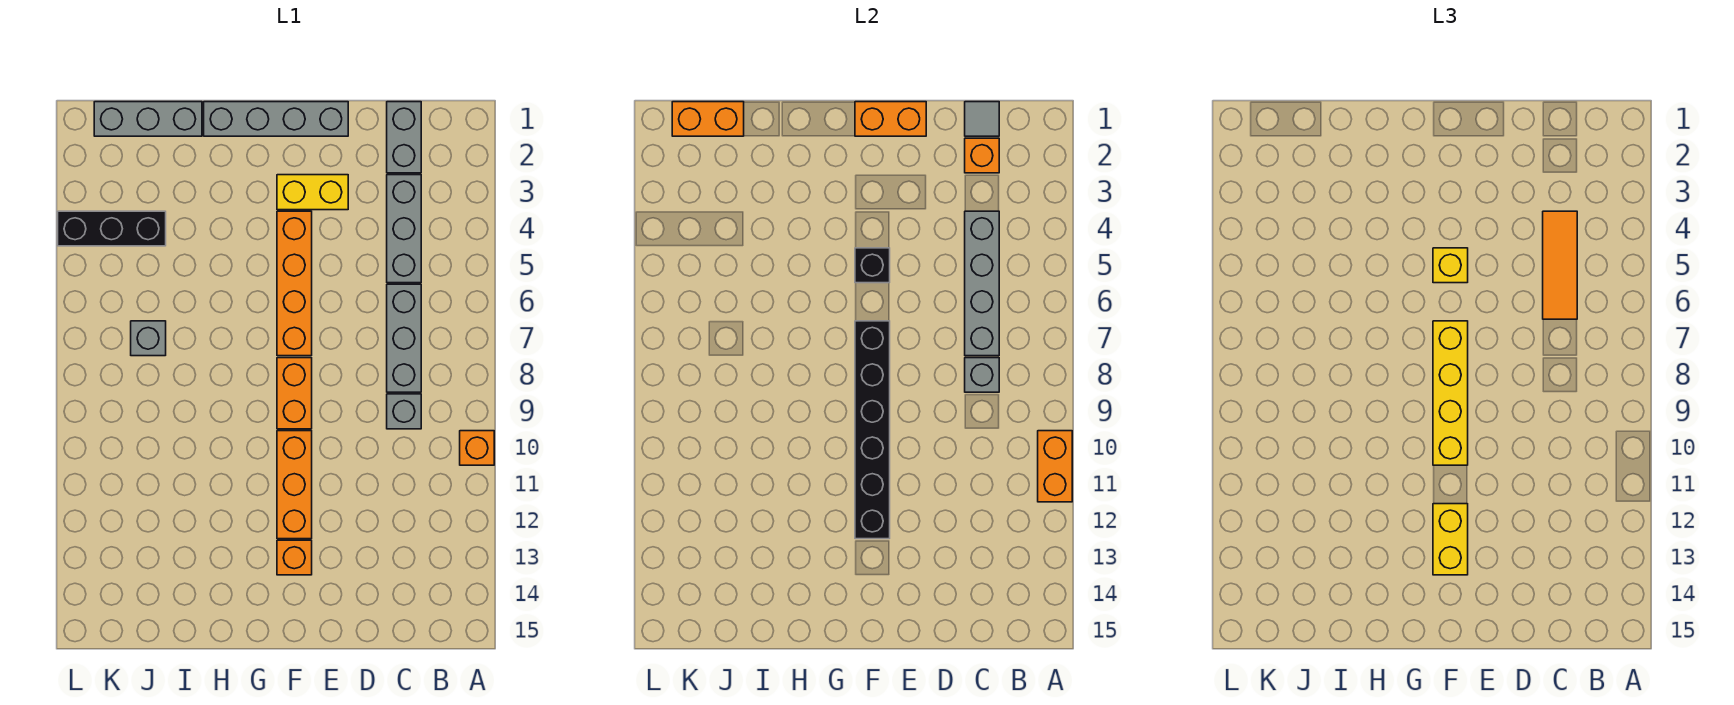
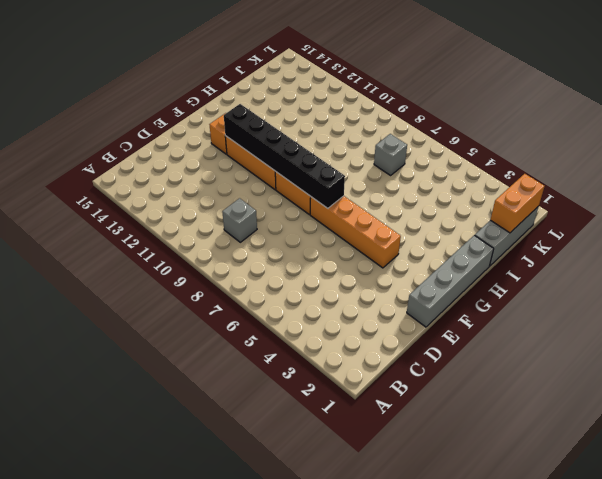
none -> orange 1x1 brick [460,431,494,465]
none -> grey 1x2 brick [387,102,421,173]
none -> grey 1x3 brick [387,175,421,283]

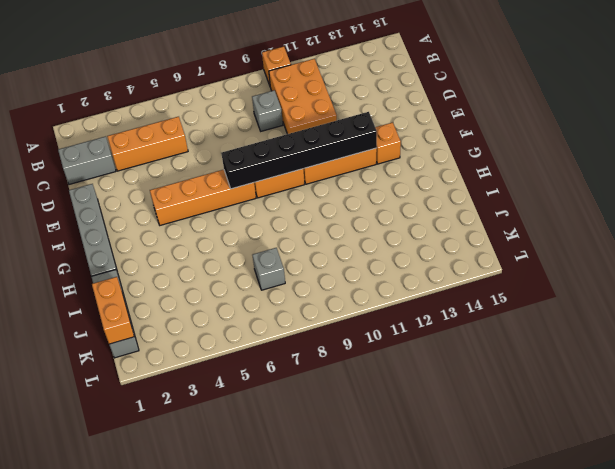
orange 2x3 brick [269,59,337,134] -> none
orange 1x3 brick [107,117,188,171] -> grey 1x3 brick [387,175,421,283]
none -> grey 1x3 brick [387,284,421,392]
none -> yellow 1x2 brick [277,175,348,210]
none -> black 1x3 brick [58,211,166,246]

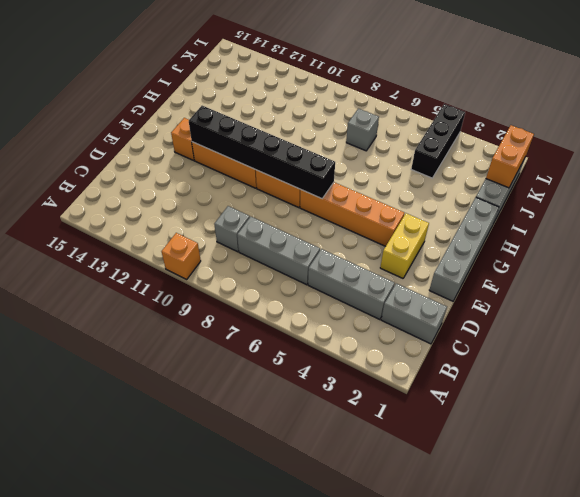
none -> orange 1x2 brick [1038,431,1072,502]
none -> grey 1x1 tile [965,102,999,136]
none -> orange 1x1 brick [965,138,999,173]

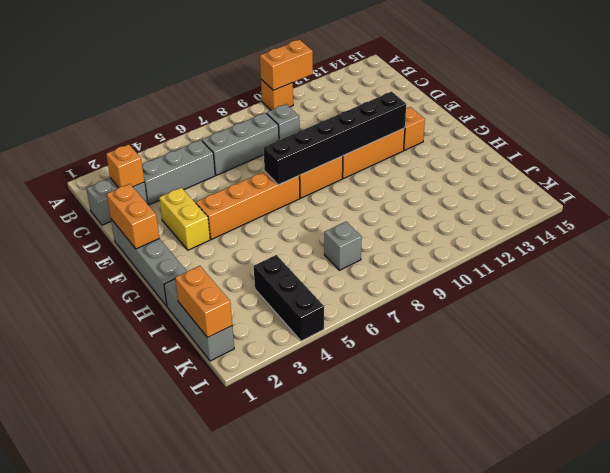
none -> grey 1x1 tile [965,102,999,136]
none -> grey 1x4 brick [965,211,999,356]
none -> grey 1x1 brick [965,358,999,392]

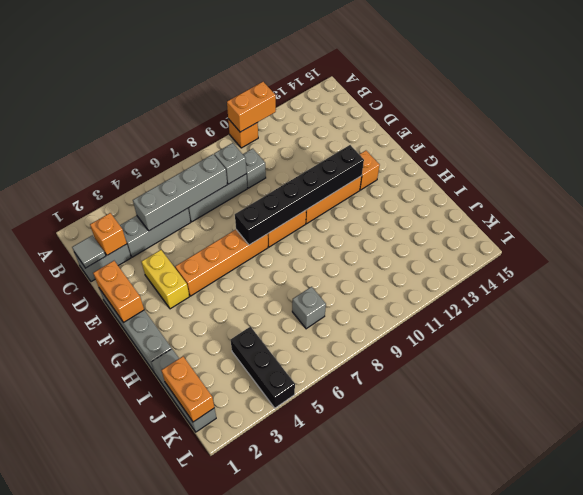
none -> black 1x1 brick [855,248,890,283]
none -> orange 1x3 tile [1543,211,1577,319]
none -> yellow 1x1 brick [1433,248,1468,283]

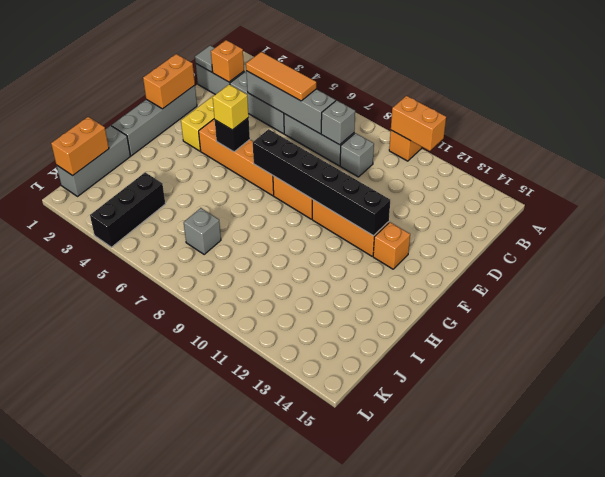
none -> yellow 1x4 brick [1433,321,1468,465]
none -> yellow 1x2 brick [1433,504,1468,575]

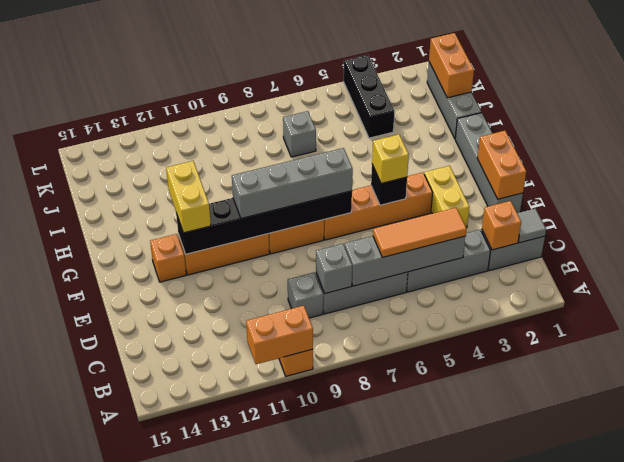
grey 1x4 brick [232,148,353,218] -> yellow 1x4 brick [1433,321,1468,465]
yellow 1x2 brick [166,161,211,233] -> yellow 1x2 brick turned to [1433,504,1468,575]

